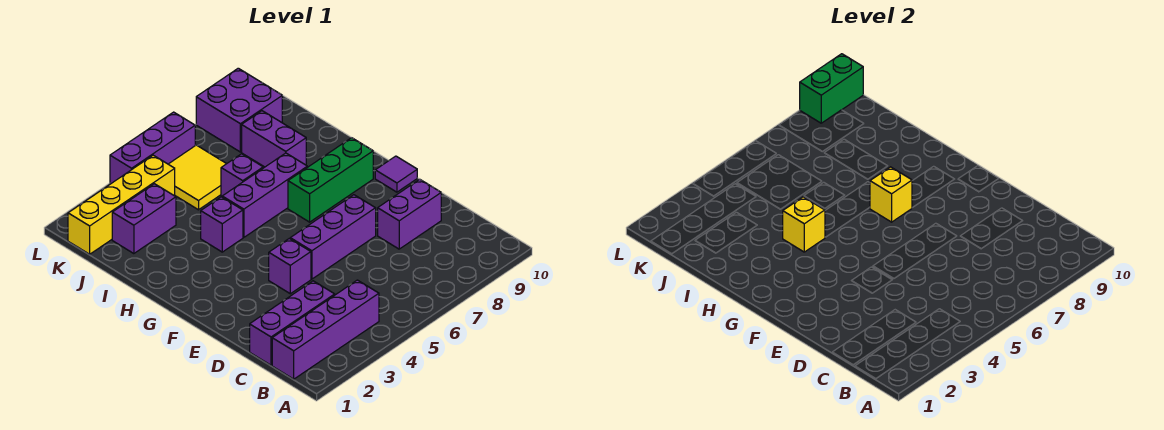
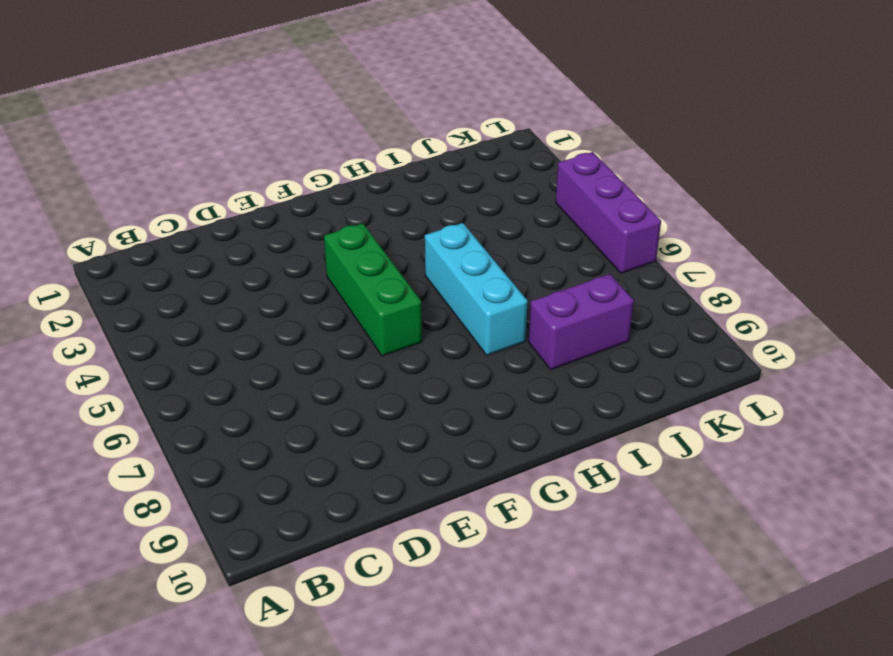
green 1x3 brick [324,223,422,356] -> green 1x3 brick moved to [288,138,373,222]
cyan 1x3 brick [425,223,528,355] -> purple 1x3 brick [222,153,307,237]
none -> purple 1x4 brick [272,280,379,379]
none -> purple 1x3 brick [250,281,335,365]
none -> purple 1x2 brick [378,179,441,249]

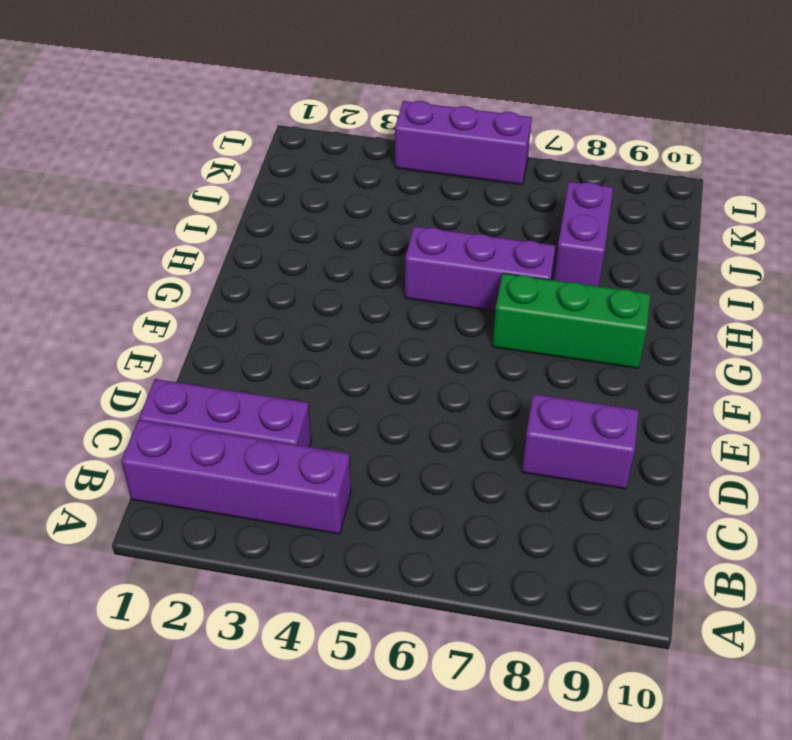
none -> purple 1x1 brick [269,239,311,294]
none -> purple 1x3 brick [290,195,376,279]
none -> purple 1x1 tile [375,156,417,192]

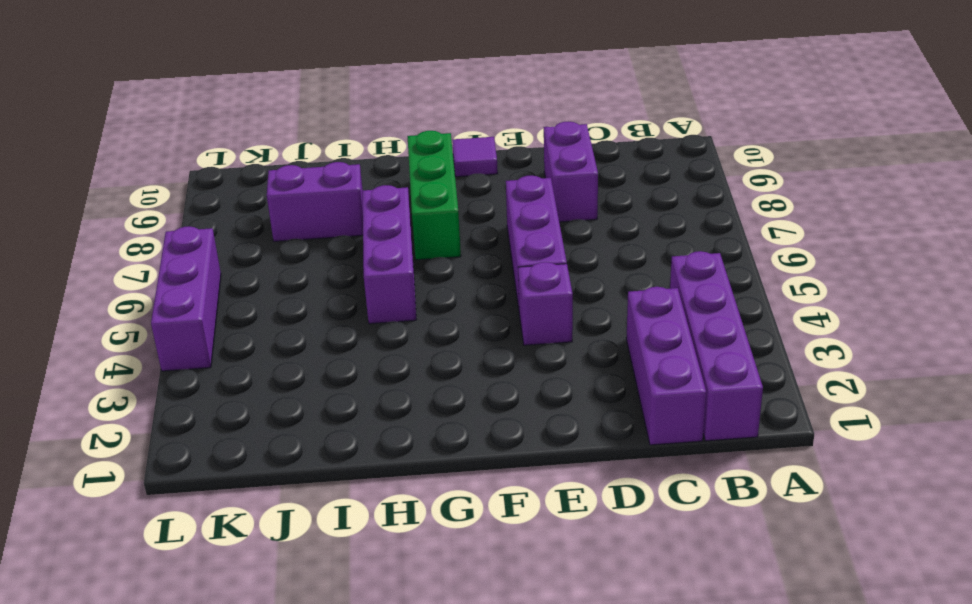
none -> purple 1x1 brick [201,197,243,252]
none -> purple 1x1 brick [221,154,263,196]
none -> purple 1x2 brick [112,184,176,254]

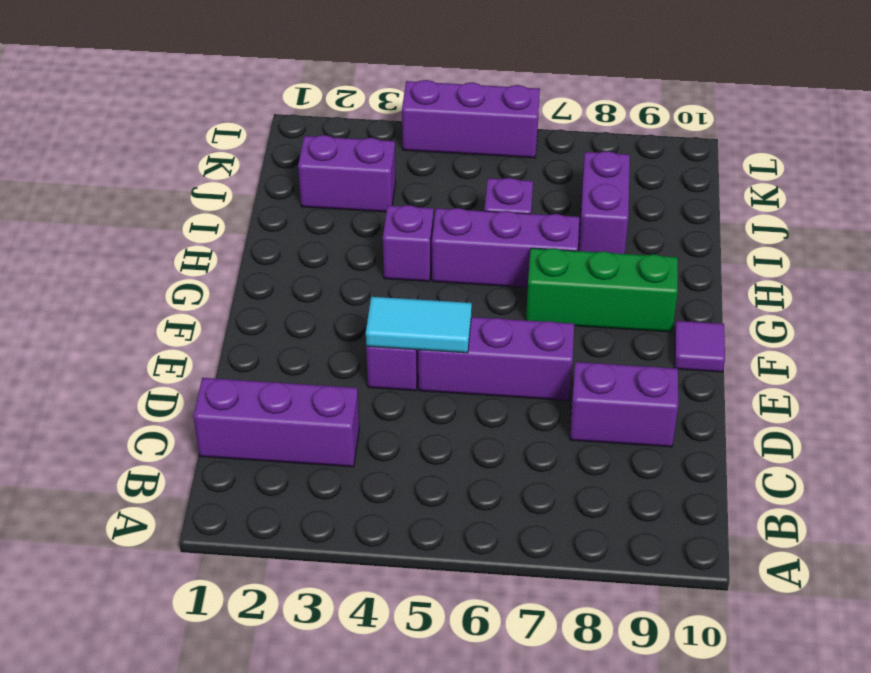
cyan 1x2 tile [366,297,472,353] -> none
none -> purple 1x4 brick [272,280,379,379]
none -> yellow 2x2 tile [169,145,226,210]
none -> yellow 1x4 brick [68,155,175,254]

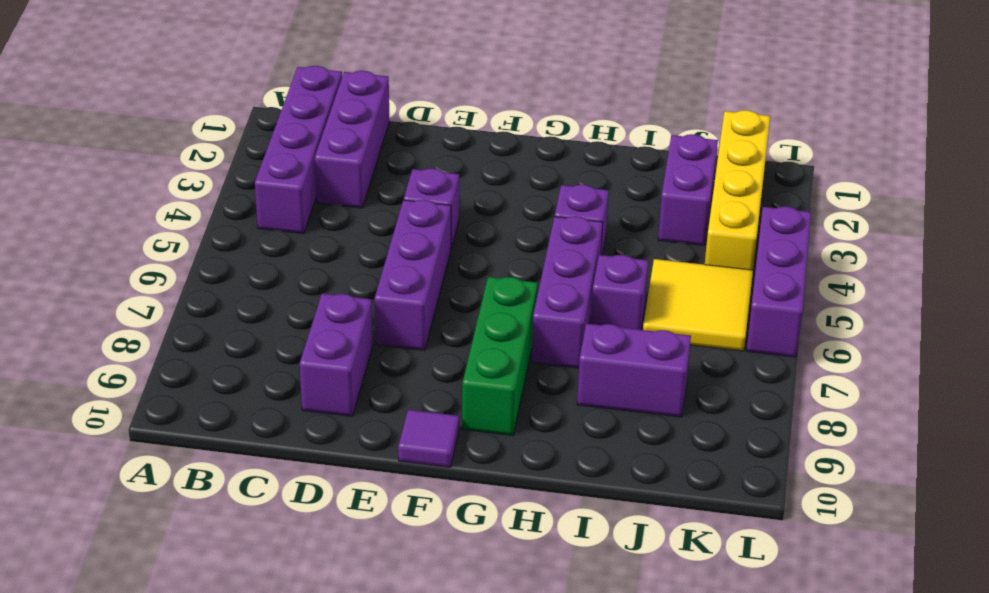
none -> purple 2x2 brick [196,68,282,152]
none -> yellow 1x1 brick [870,167,912,222]
none -> yellow 1x1 brick [783,197,825,252]

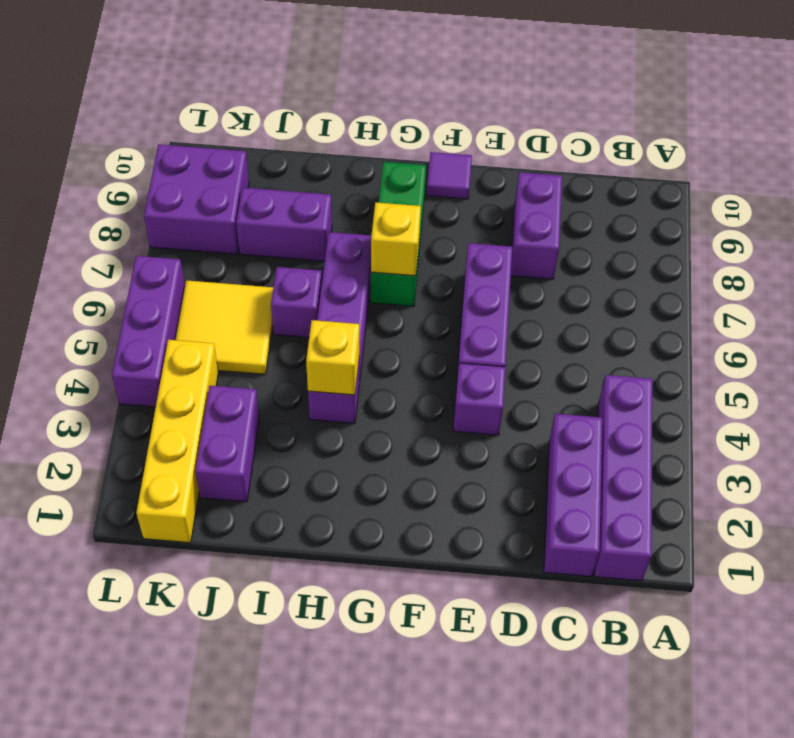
none -> green 1x2 brick [800,54,863,123]

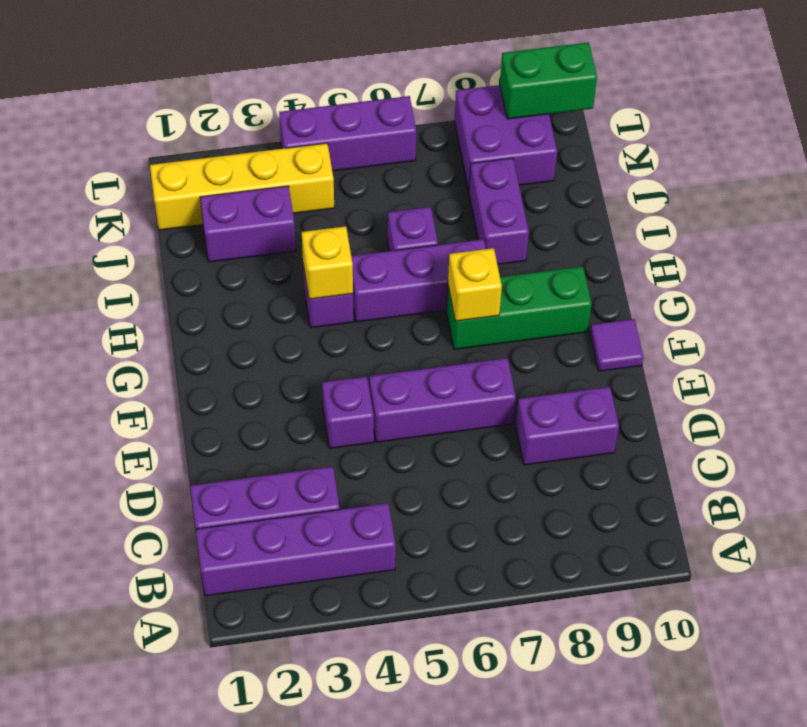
none -> yellow 2x2 tile [169,145,226,210]

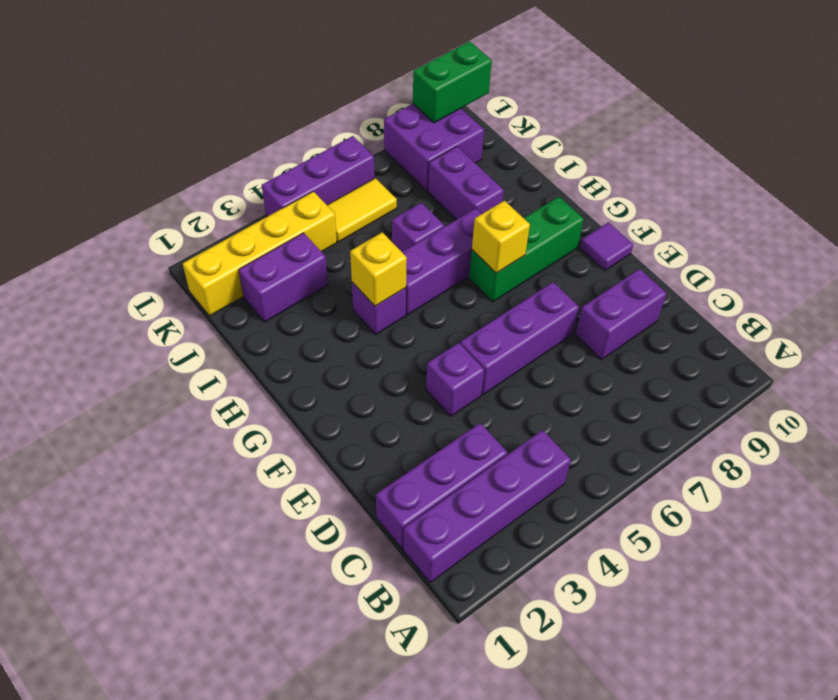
yellow 1x2 tile [327,178,397,242] -> yellow 2x2 tile [169,145,226,210]

